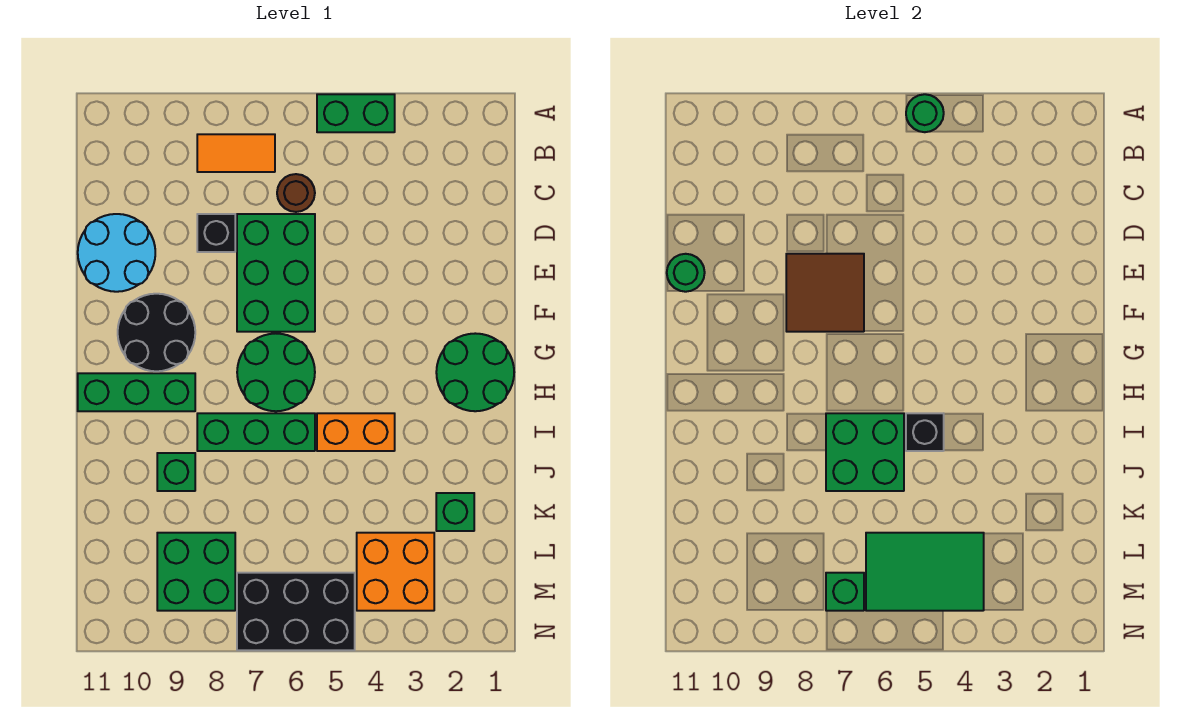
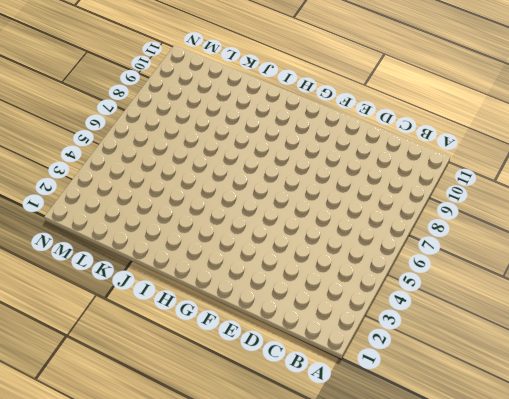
none -> green 1x2 brick [317,94,395,132]
none -> orange 1x2 tile [197,134,275,172]
none -> brown 1x1 round brick [277,174,315,212]

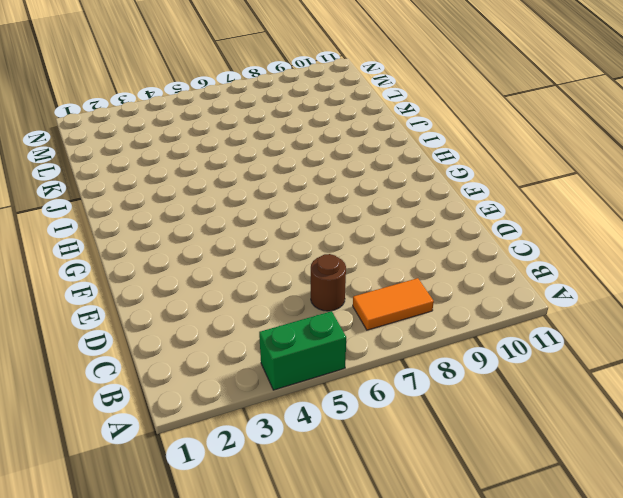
none -> green 2x3 brick [237,214,315,332]
none -> black 1x1 brick [197,214,235,252]
none -> cyan 2x2 round brick [78,214,155,292]

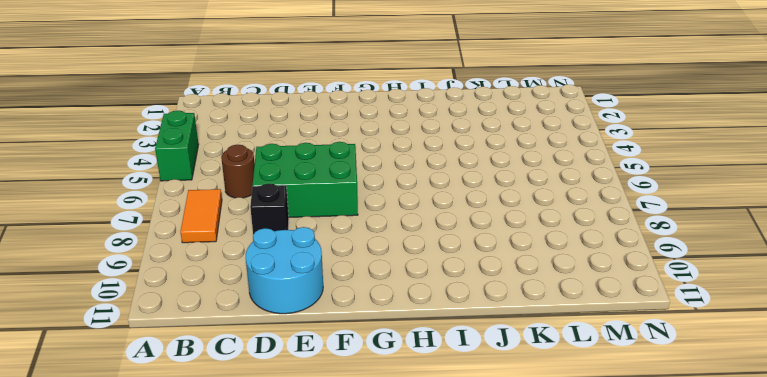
none -> black 2x2 round brick [118,294,195,371]
none -> green 2x2 round brick [436,333,514,411]
none -> green 2x2 round brick [237,334,315,411]

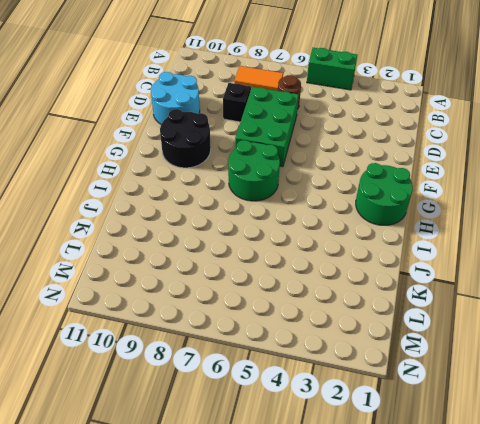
none -> green 1x3 brick [78,373,195,411]
none -> orange 1x2 brick [317,413,395,451]
none -> green 1x3 brick [197,413,315,451]

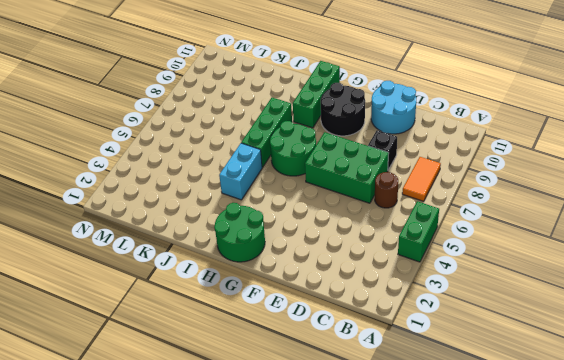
cyan 1x2 brick [219,143,262,200] -> orange 1x2 brick [317,413,395,451]
none -> green 1x1 brick [157,453,195,491]
none -> green 1x1 brick [436,493,474,531]
none -> orange 2x2 brick [357,533,434,611]

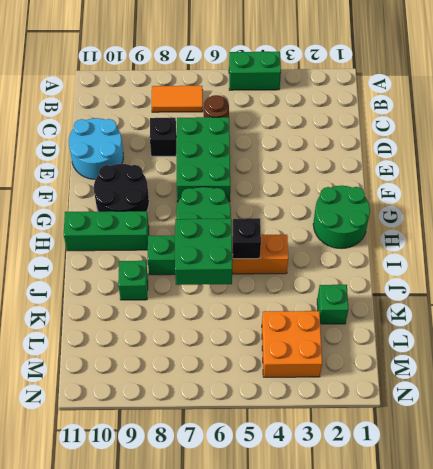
none -> green 2x2 brick [157,533,235,611]
none -> black 2x3 brick [237,573,355,650]
none -> green 1x1 round brick [906,94,944,132]

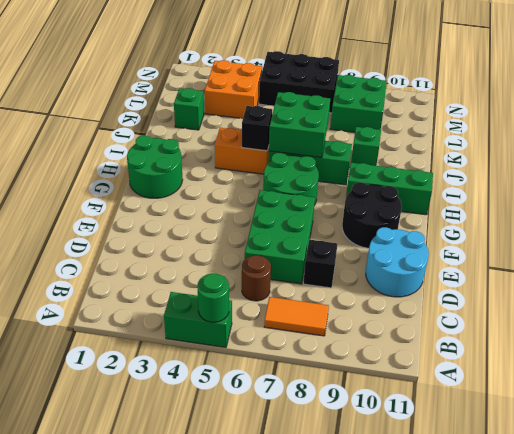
none -> brown 2x2 tile [786,254,864,332]
none -> green 1x1 round brick [667,254,705,292]
none -> green 2x3 tile [866,533,984,611]

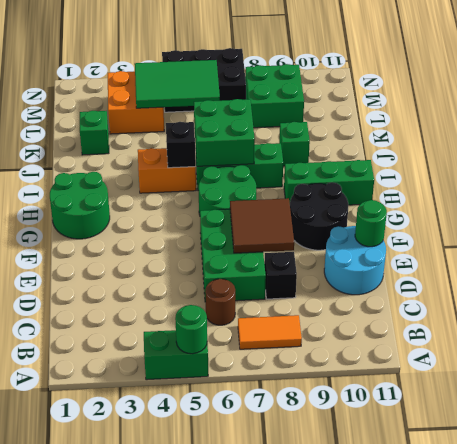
none -> green 1x1 brick [826,573,864,611]

